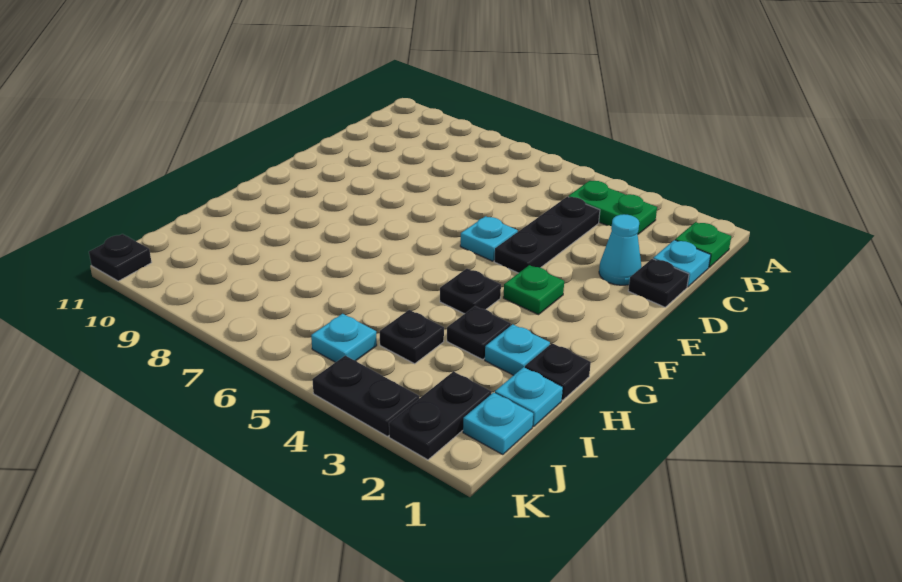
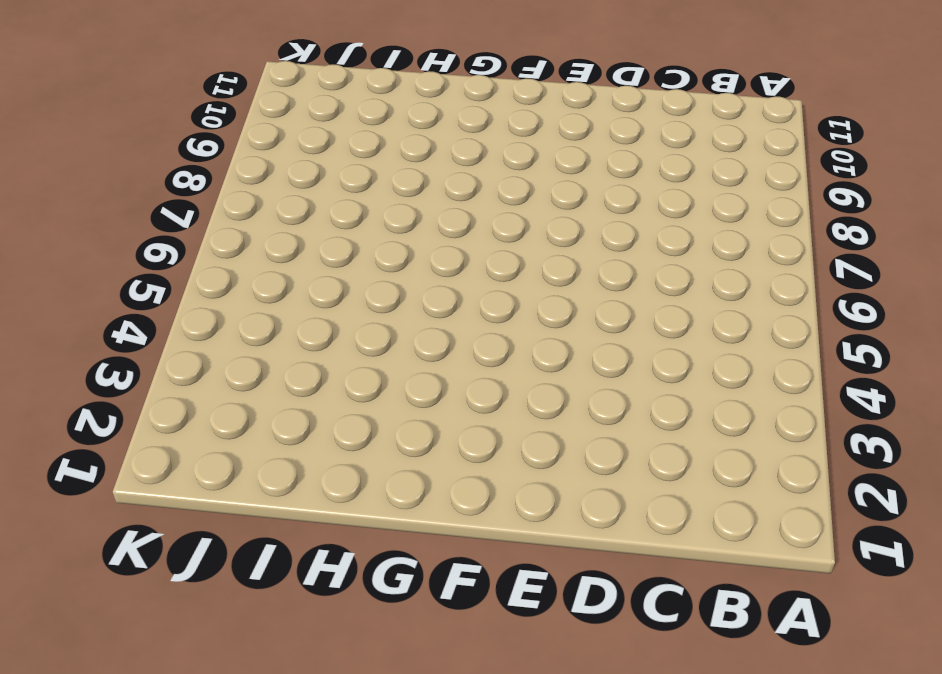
none -> green 1x1 plate [675,222,731,267]
none -> green 1x2 plate [568,181,657,234]
none -> cyan 1x1 plate [653,240,711,287]

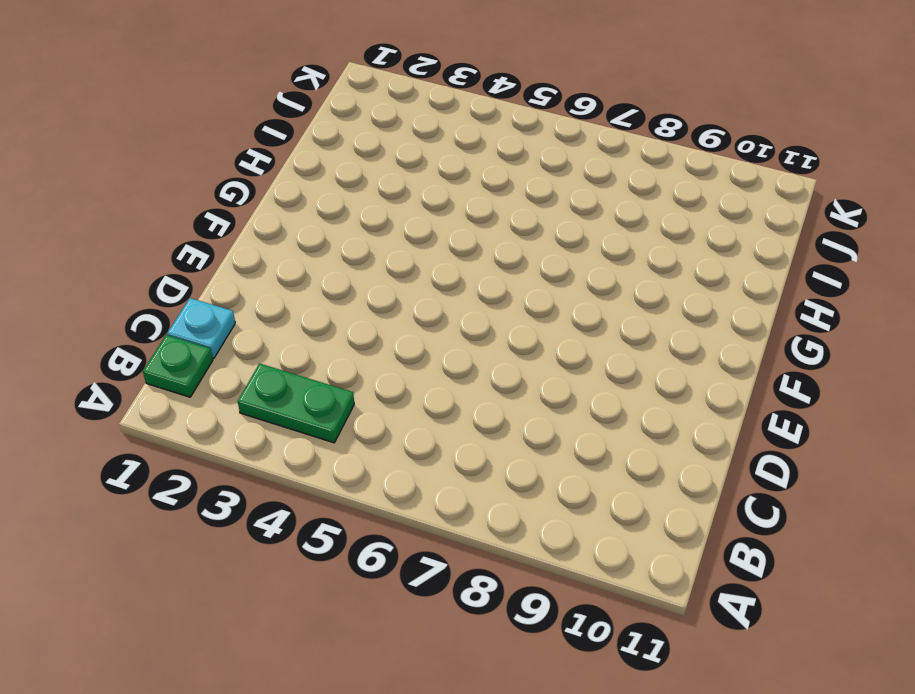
none -> black 1x3 plate [494,197,600,273]
none -> black 1x1 plate [628,259,689,307]
none -> cyan 1x1 cone [599,214,641,285]

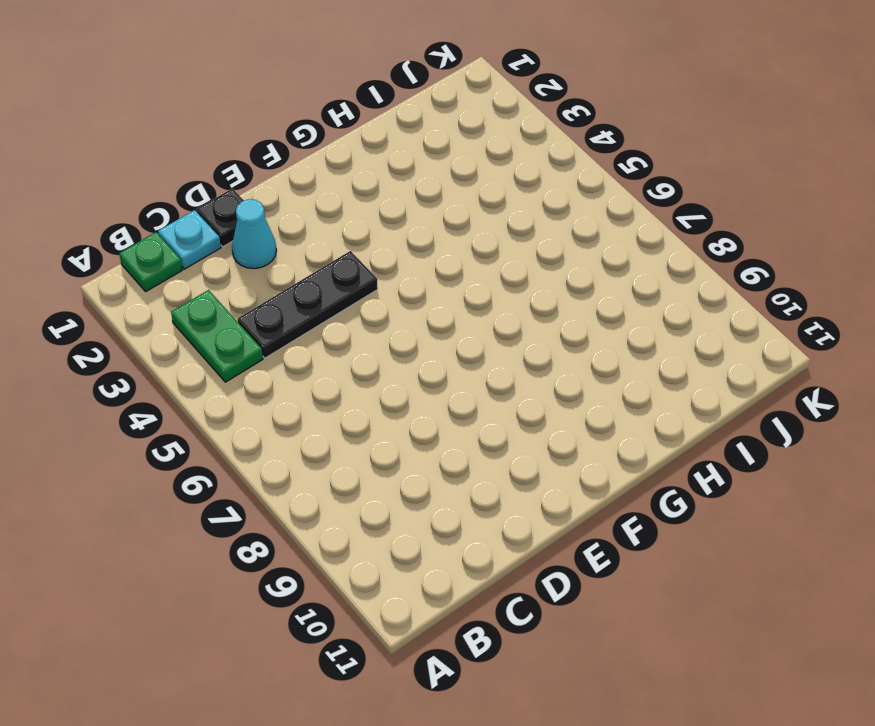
none -> cyan 1x1 plate [460,216,518,261]
none -> green 1x1 plate [503,265,564,315]
none -> black 1x1 plate [440,269,501,314]

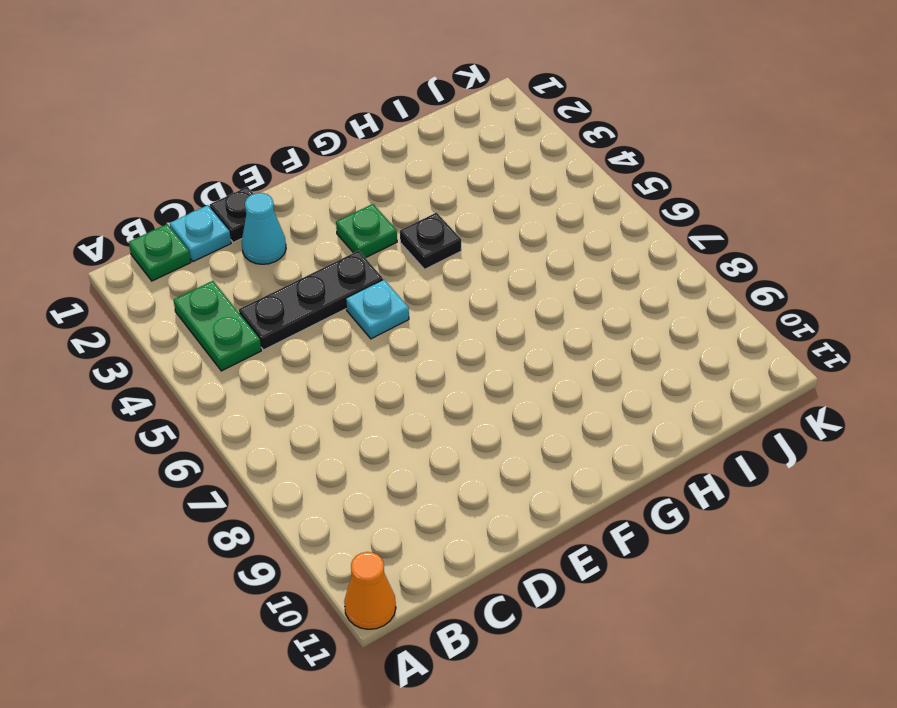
orange 1x1 cone [344,552,396,629] -> none
none -> black 1x1 plate [525,343,591,400]
none -> cyan 1x1 plate [485,324,550,375]
none -> black 1x1 plate [447,306,511,360]

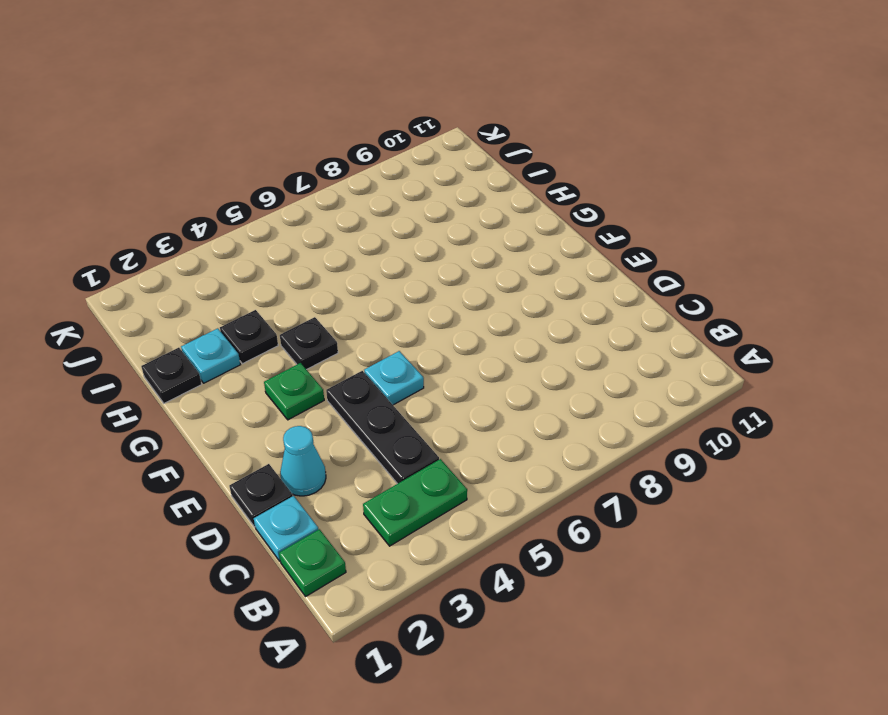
none -> cyan 1x1 plate [495,367,563,427]
none -> black 1x1 plate [380,310,444,364]
none -> cyan 1x1 plate [463,392,533,455]

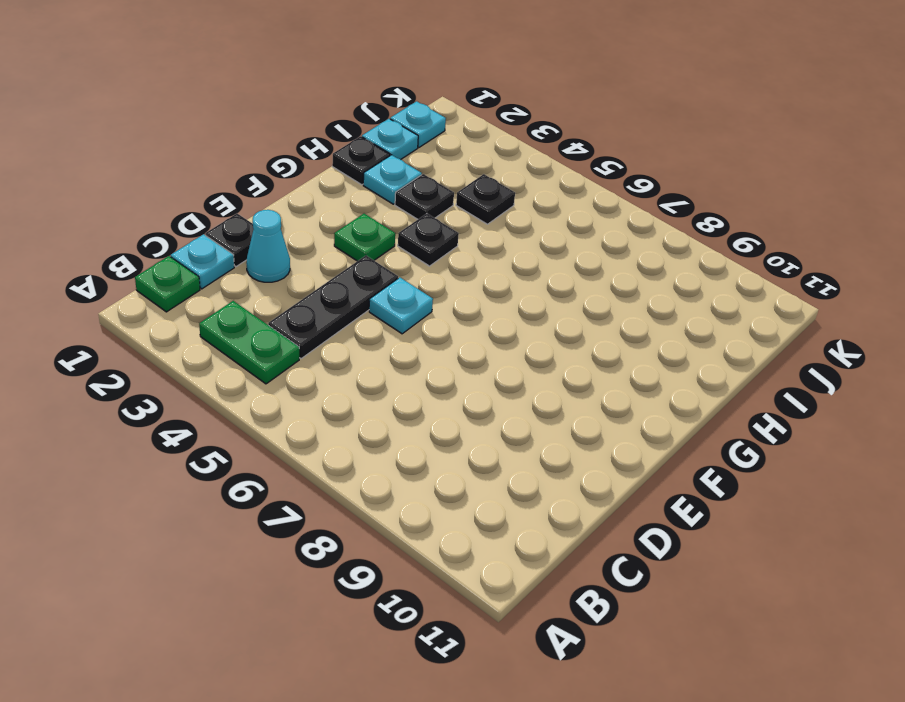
none -> black 1x2 plate [389,372,492,460]
none -> cyan 1x1 plate [311,314,377,362]
none -> black 1x2 plate [312,356,419,436]

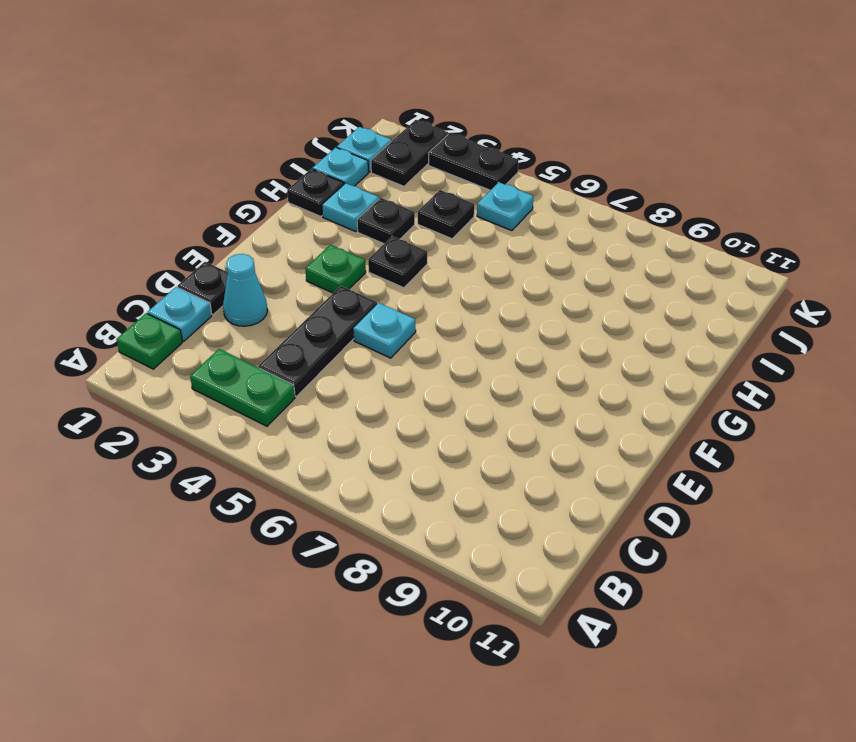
none -> black 1x1 plate [89,234,152,281]

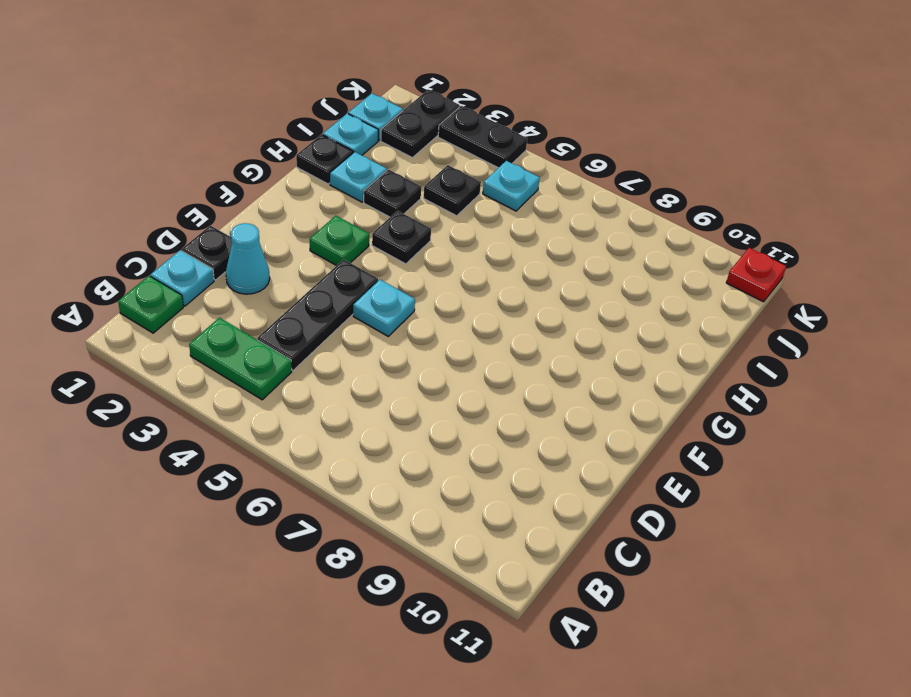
red 1x1 plate [726,248,786,302] -> black 1x1 plate [89,234,152,281]

